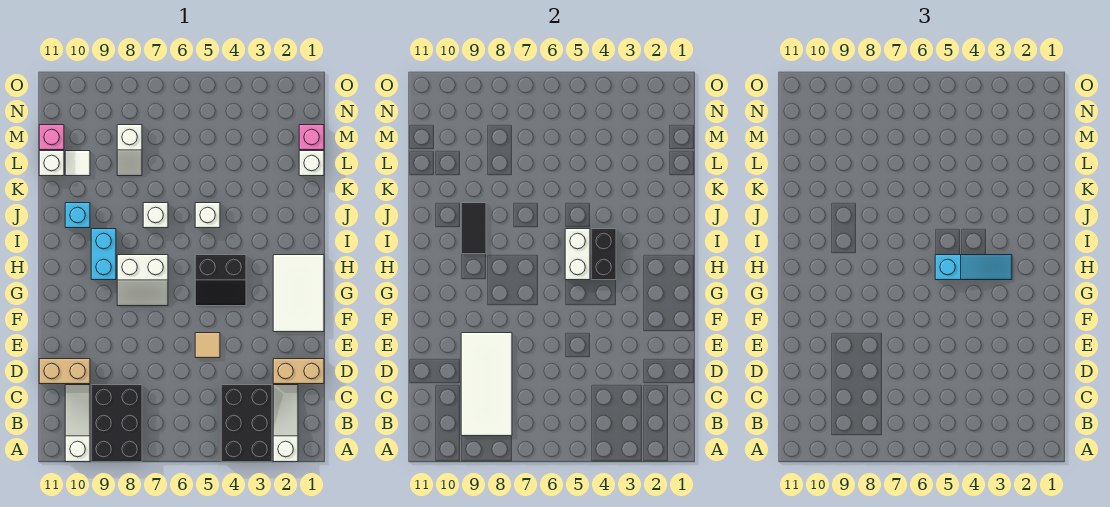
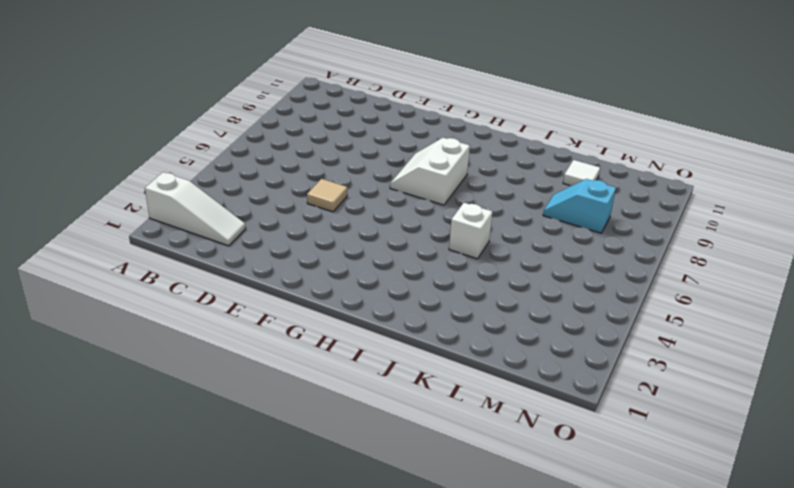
cyan 1x2 slope [543,179,616,233] -> white 1x2 slope [117,125,142,176]
none -> black 2x3 brick [221,385,272,462]
none -> black 2x3 brick [91,385,142,462]
none -> white 1x3 slope [65,385,90,462]

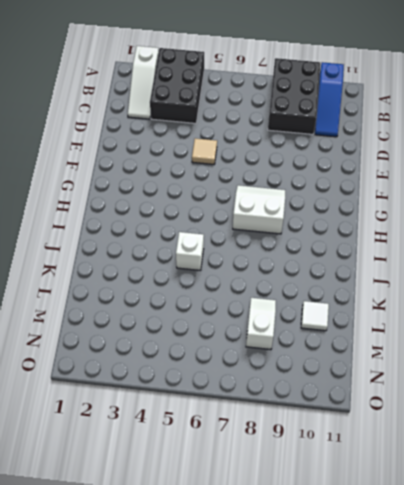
blue 1x3 slope [315,62,344,137] -> white 1x3 slope [65,385,90,462]
none -> tan 1x2 brick [273,359,324,384]
none -> tan 1x2 brick [39,359,90,384]
none -> white 2x3 tile [273,255,324,332]

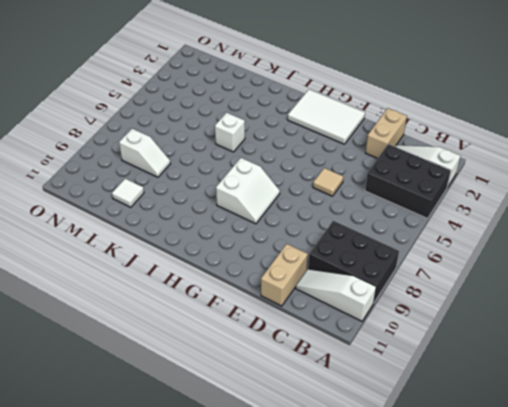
none -> black 2x2 slope [195,255,246,306]
none -> cyan 1x2 brick [91,229,116,280]
none -> white 1x1 brick [143,203,168,228]

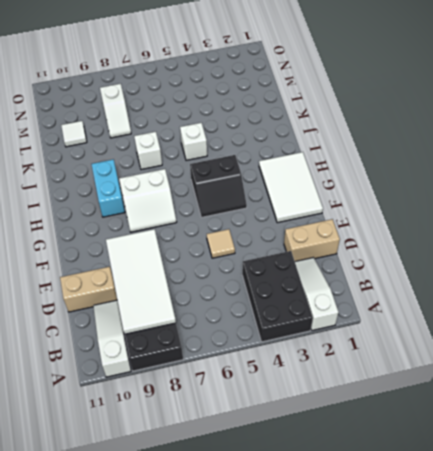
none -> cyan 1x1 brick [65,203,90,228]
none -> white 1x1 brick [299,151,324,176]
none -> white 1x1 brick [39,151,64,176]

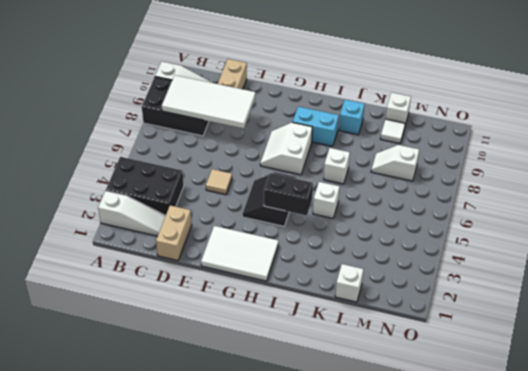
none -> pink 1x1 brick [299,125,324,150]
none -> pink 1x1 brick [39,125,64,150]
none -> white 1x2 brick [565,229,590,280]

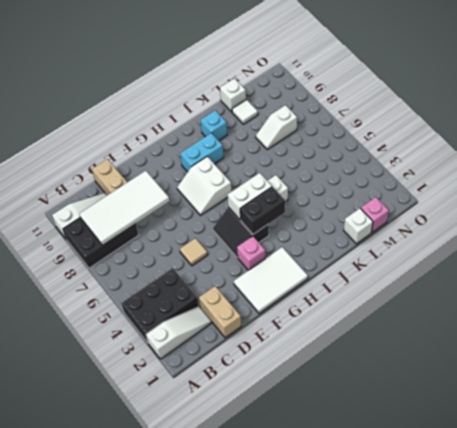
pink 1x1 brick [237,236,265,270] -> pink 1x1 brick moved to [39,125,64,150]
none -> white 1x1 brick [143,203,168,228]
none -> black 1x2 tile [461,203,486,254]
none -> cyan 1x3 slope [935,255,1012,280]

